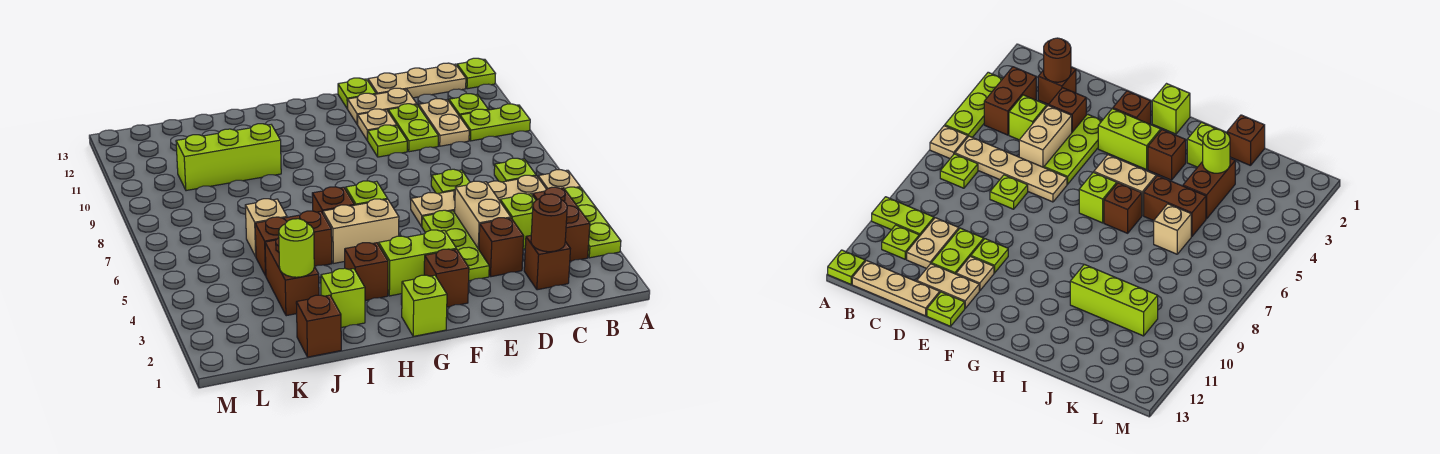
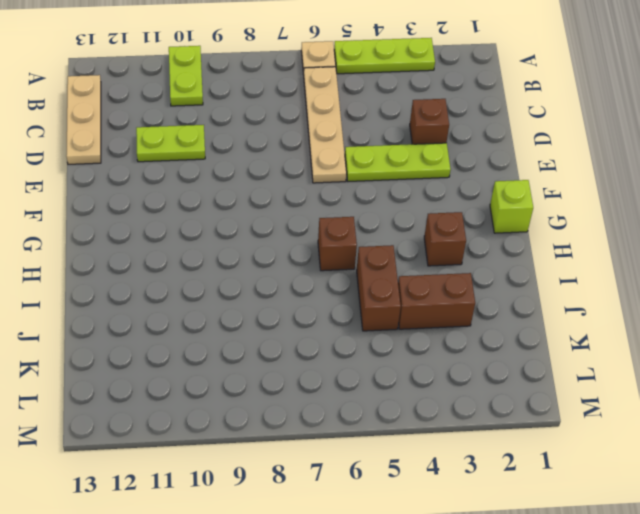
none -> lime 1x1 plate [457,58,496,89]
none -> brown 1x2 brick [533,187,590,261]
none -> lime 1x1 plate [494,158,536,182]
none -> lime 1x1 plate [449,94,488,116]

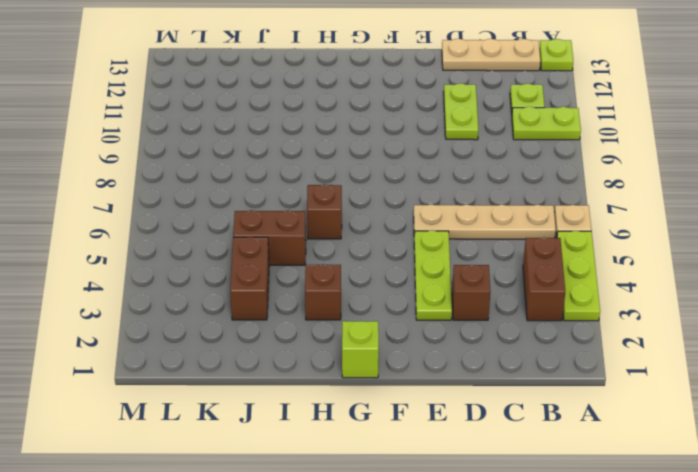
none -> lime 1x1 plate [494,158,536,182]
none -> brown 1x1 brick [524,236,570,290]
none -> lime 1x1 brick [500,193,536,249]
none -> tan 1x2 plate [419,99,469,146]

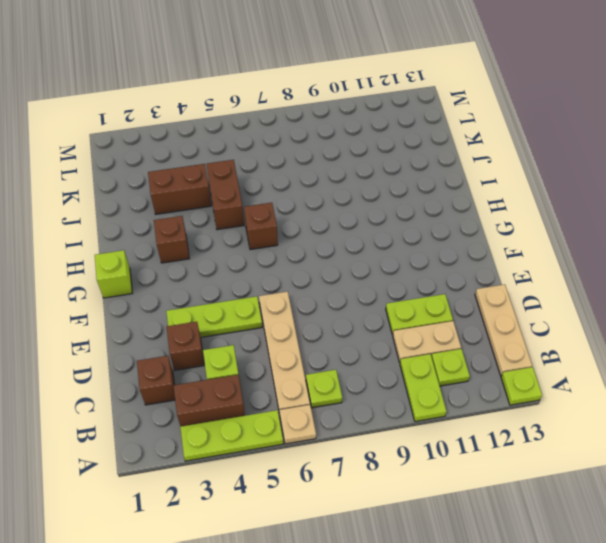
none -> tan 1x2 brick [455,181,511,249]
none -> lime 1x1 plate [431,169,470,194]
none -> tan 1x2 plate [348,88,417,125]
none -> lime 1x1 plate [367,125,407,157]

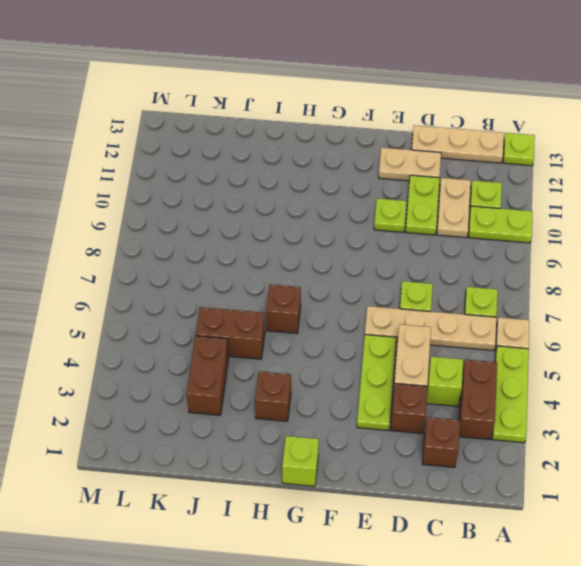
none -> tan 1x1 plate [358,109,397,140]
none -> lime 1x1 plate [338,78,376,109]
none -> brown 1x1 brick [424,249,469,307]
none -> lime 1x2 brick [379,230,456,296]

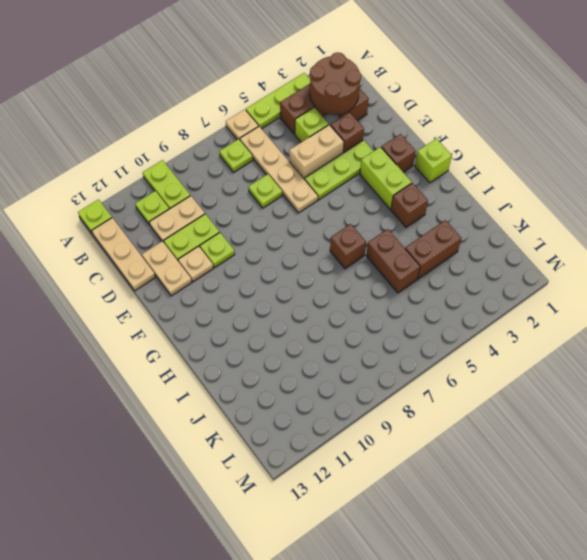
brown 2x2 round brick [310,52,361,115] -> brown 1x1 round brick [531,194,567,252]
none -> lime 1x1 plate [338,78,376,109]
none -> tan 1x2 brick [323,199,399,263]
none -> lime 1x1 brick [346,181,387,205]
none -> lime 1x1 brick [321,268,365,328]

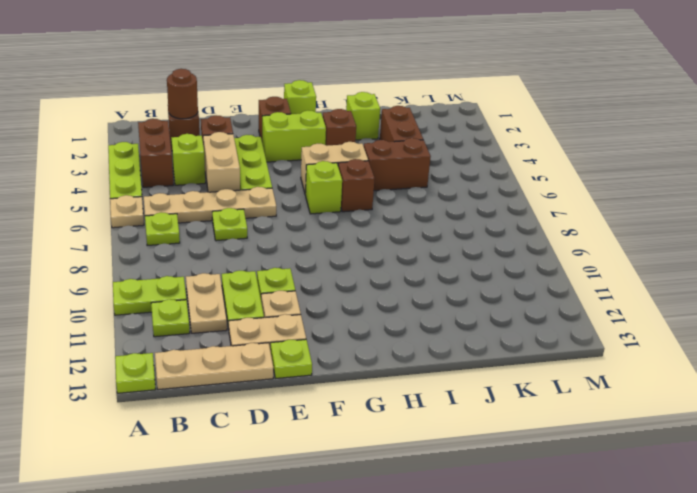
none -> lime 1x3 brick [176,124,281,191]
none -> brown 1x1 brick [296,295,341,357]
none -> tan 1x1 brick [245,199,287,256]
none -> lime 1x1 round brick [279,219,315,277]

